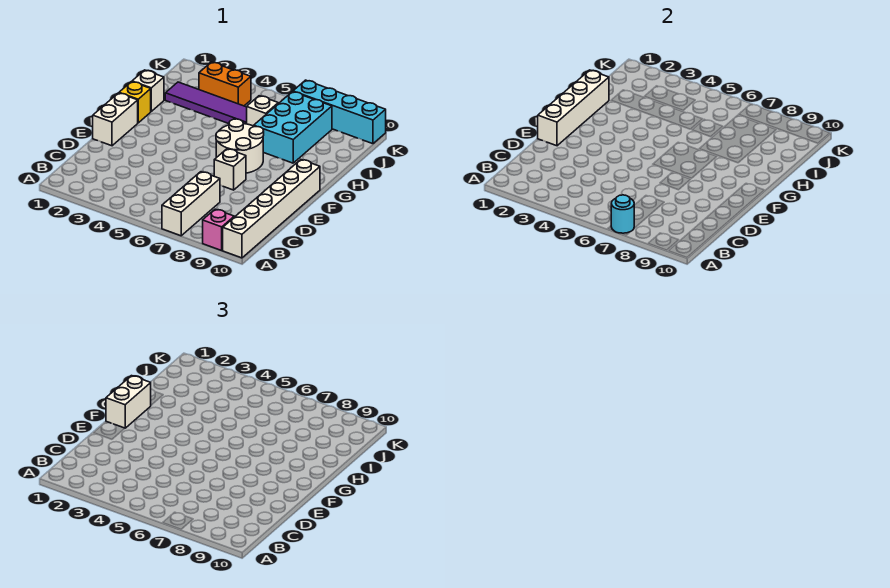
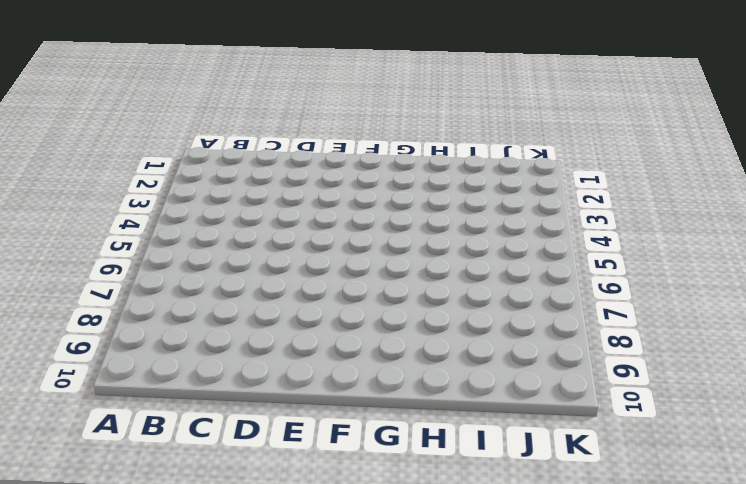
none -> white 1x3 brick [162,172,220,236]
none -> pink 1x1 brick [203,209,234,250]
none -> white 1x6 brick [223,160,320,258]

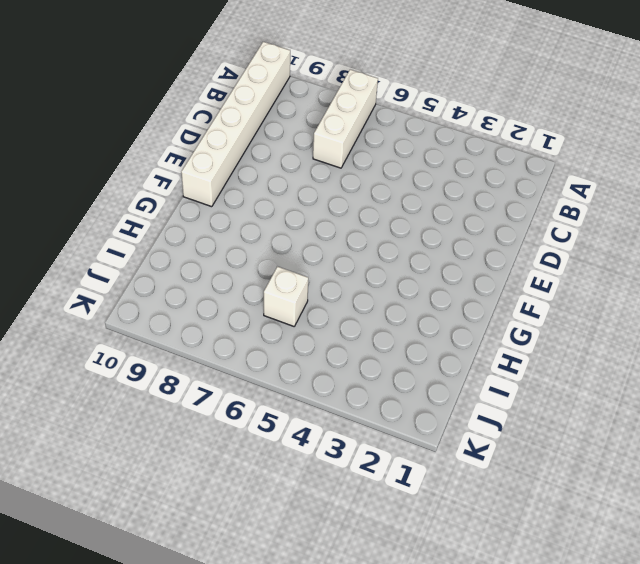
none -> pink 1x1 brick [203,209,234,250]
none -> white 1x2 brick [93,93,138,146]
none -> white 1x1 brick [214,149,246,190]

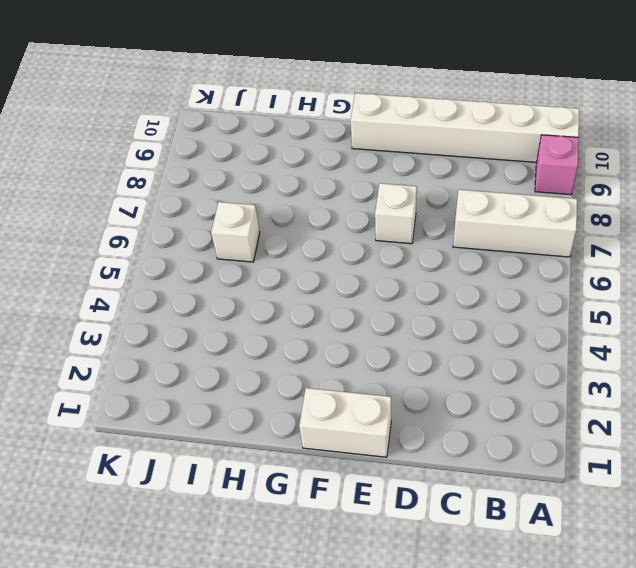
none -> white 2x2 round brick [216,119,264,173]
none -> yellow 1x1 brick [119,82,151,123]
none -> white 1x1 brick [132,70,164,111]

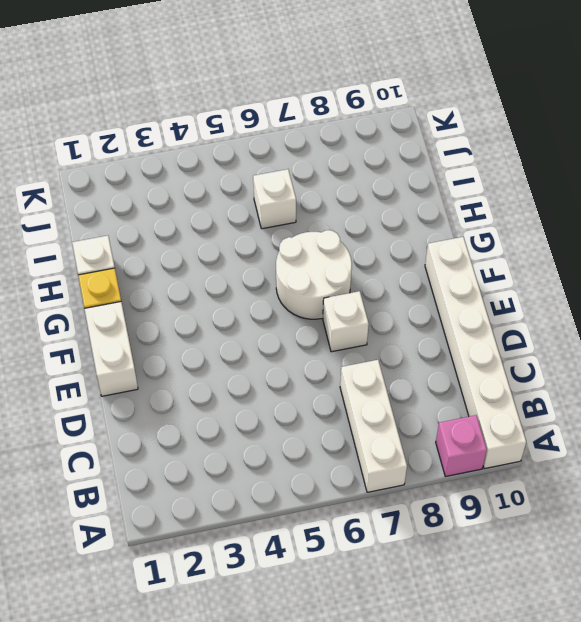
none -> cyan 2x3 brick [254,92,332,163]
none -> purple 1x4 tile [165,82,247,124]
none -> orange 1x2 brick [199,62,251,106]

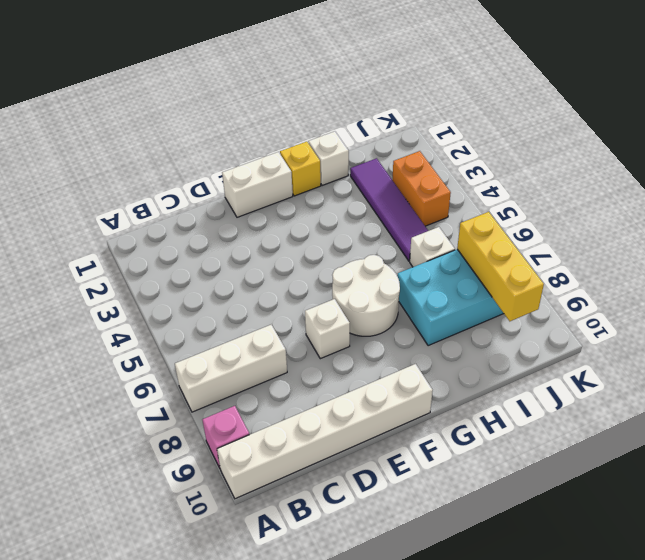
yellow 1x3 brick [457,212,544,321] -> none
none -> cyan 1x4 brick [293,80,386,144]
none -> cyan 1x1 round brick [611,195,634,233]
none -> white 1x4 brick [538,70,609,146]

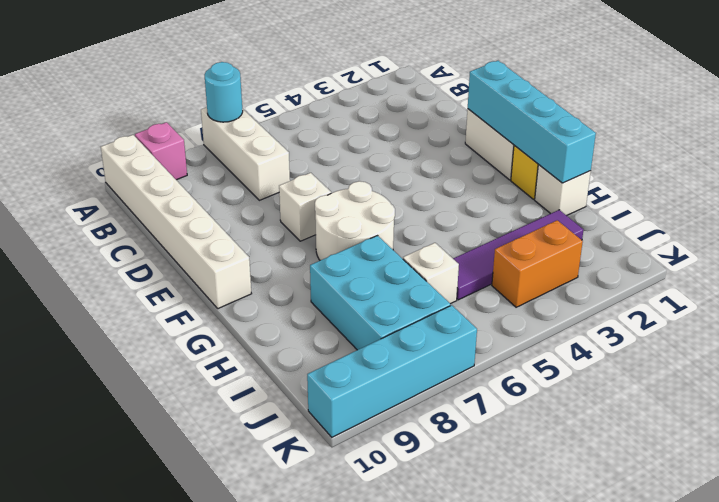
cyan 1x4 brick [468,61,596,183] -> white 1x4 brick [538,70,609,146]
none -> white 1x2 brick [106,376,151,428]

